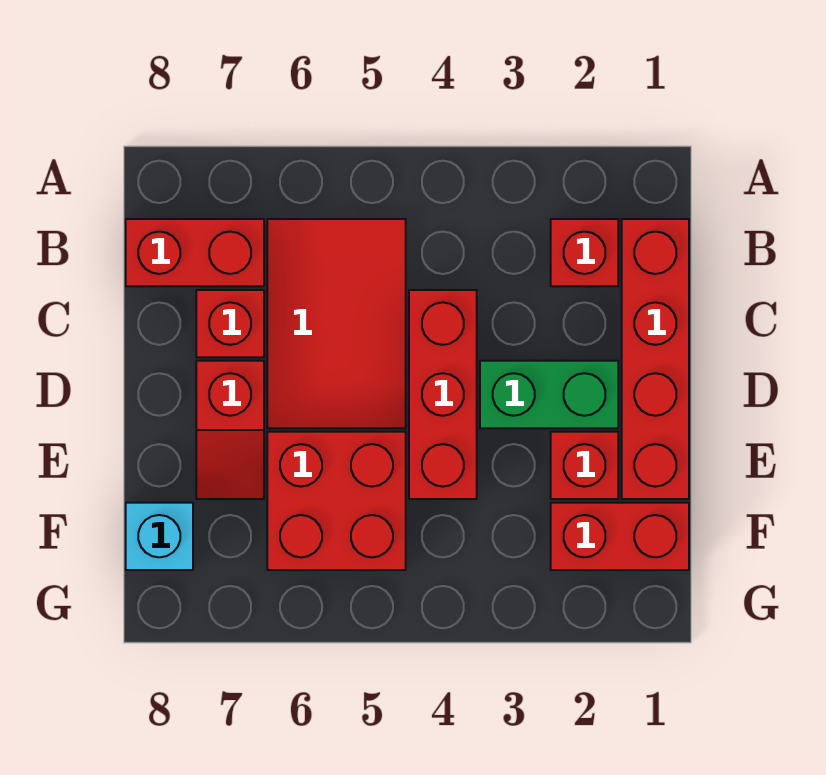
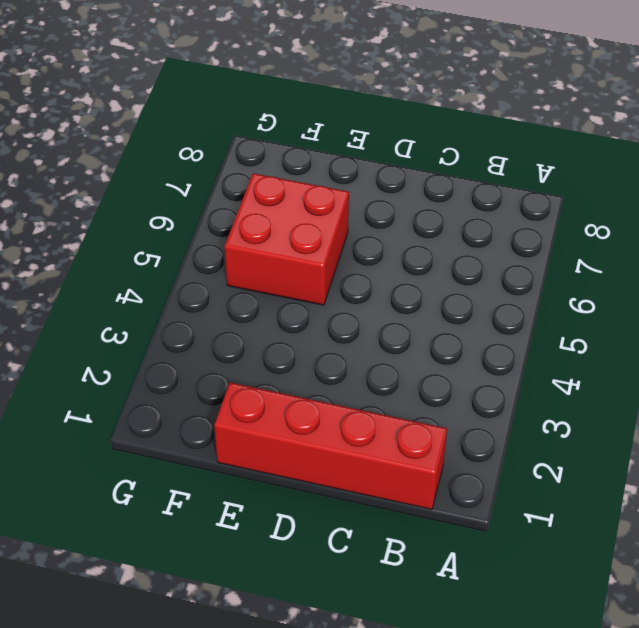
none -> red 1x1 brick [551,219,618,286]
none -> red 2x3 tile [267,219,406,428]
none -> red 1x2 brick [126,219,264,286]

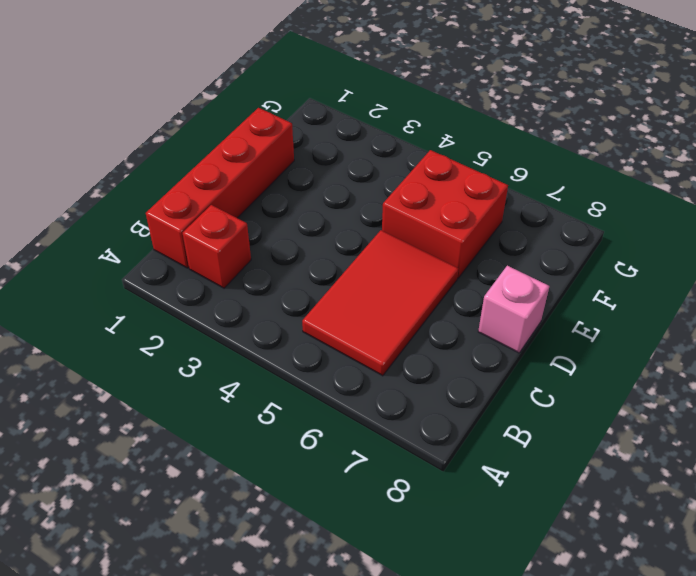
pink 1x1 brick [478,266,549,353] -> none
none -> red 1x2 brick [126,219,264,286]
none -> red 1x3 brick [409,290,477,499]
none -> red 1x1 brick [196,290,264,357]

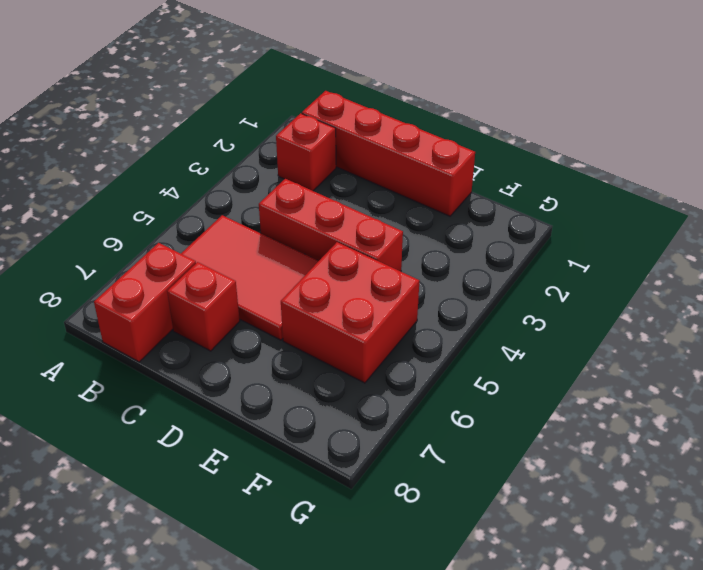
none -> green 1x2 brick [480,361,618,428]
none -> red 1x2 slope [196,361,264,499]
none -> red 1x1 brick [551,432,618,499]

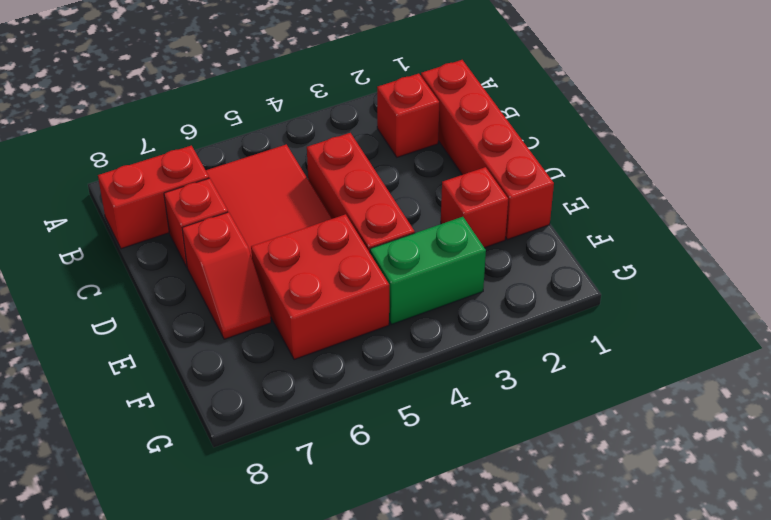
green 1x2 brick [370,217,486,324] -> green 1x2 brick moved to [480,361,618,428]
none -> red 1x2 brick [551,503,689,570]
none -> cyan 1x1 brick [126,503,193,570]

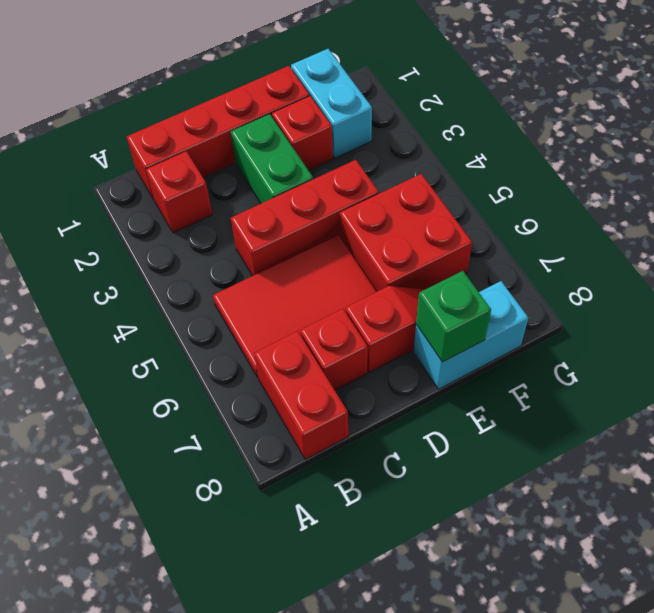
cyan 1x2 brick [414,281,528,389] -> cyan 1x1 brick [126,503,193,570]
green 1x1 brick [416,271,491,362] -> none
cyan 1x2 brick [291,49,372,158] -> red 1x2 brick [551,503,689,570]

